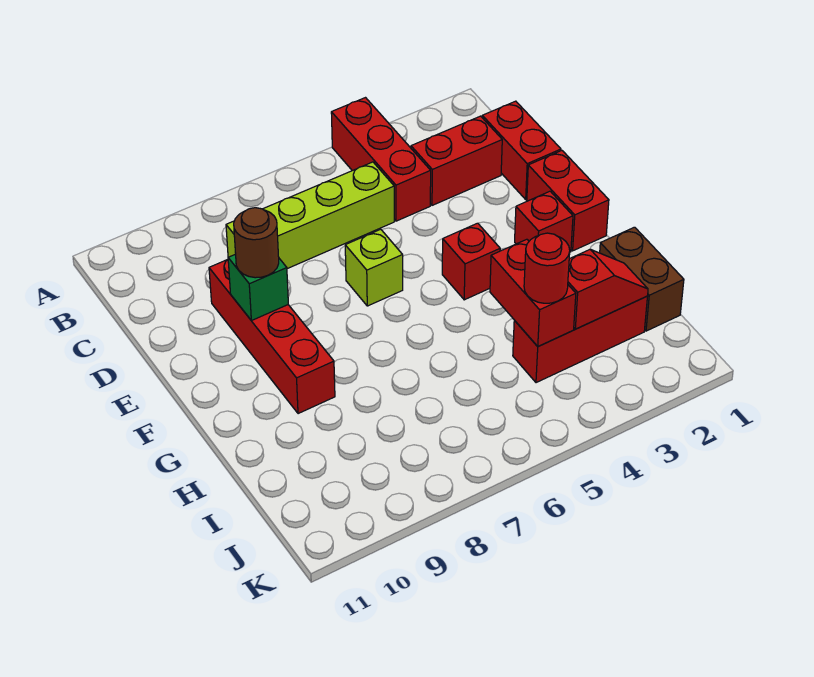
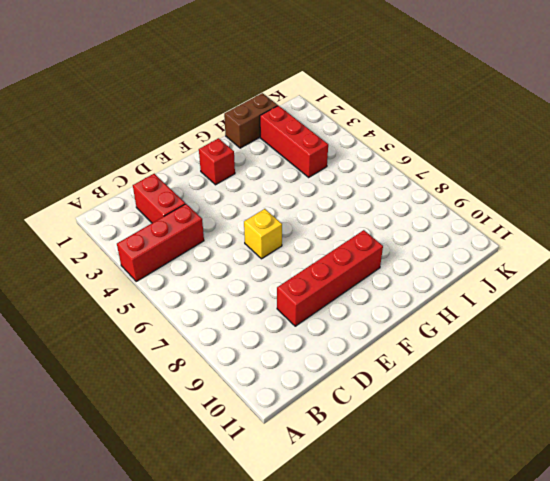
yellow 1x1 brick [244,209,282,259] -> lime 1x1 brick [345,229,403,306]
none -> red 1x2 brick [482,101,561,199]
none -> lime 1x4 brick [226,162,394,269]
none -> red 1x2 brick [527,151,609,251]

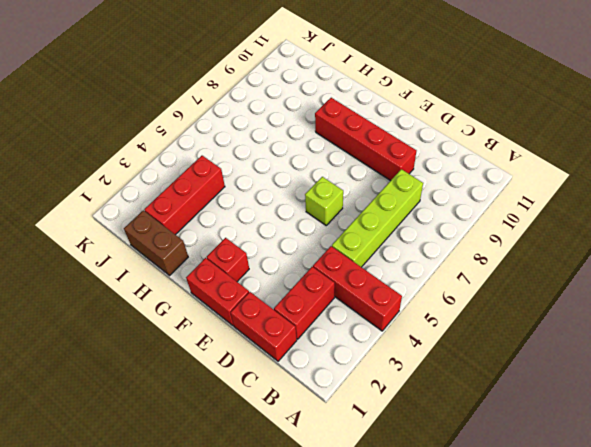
none -> red 1x1 brick [442,223,500,300]
none -> green 1x1 brick [228,254,288,321]
none -> red 1x2 brick [490,239,576,346]

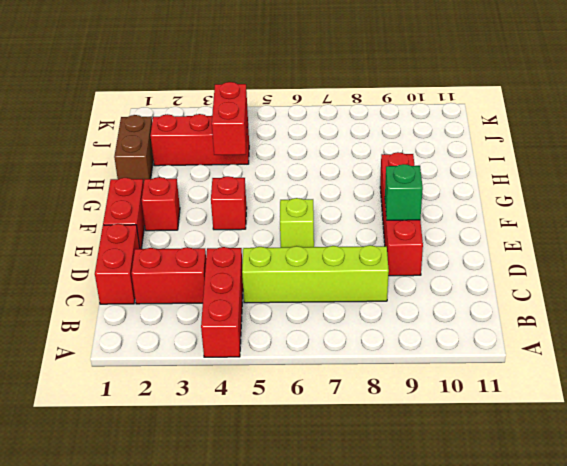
none -> red 1x2 slope [568,250,648,329]
none -> brown 1x1 round brick [234,208,279,278]
none -> red 1x1 round brick [524,233,570,303]

